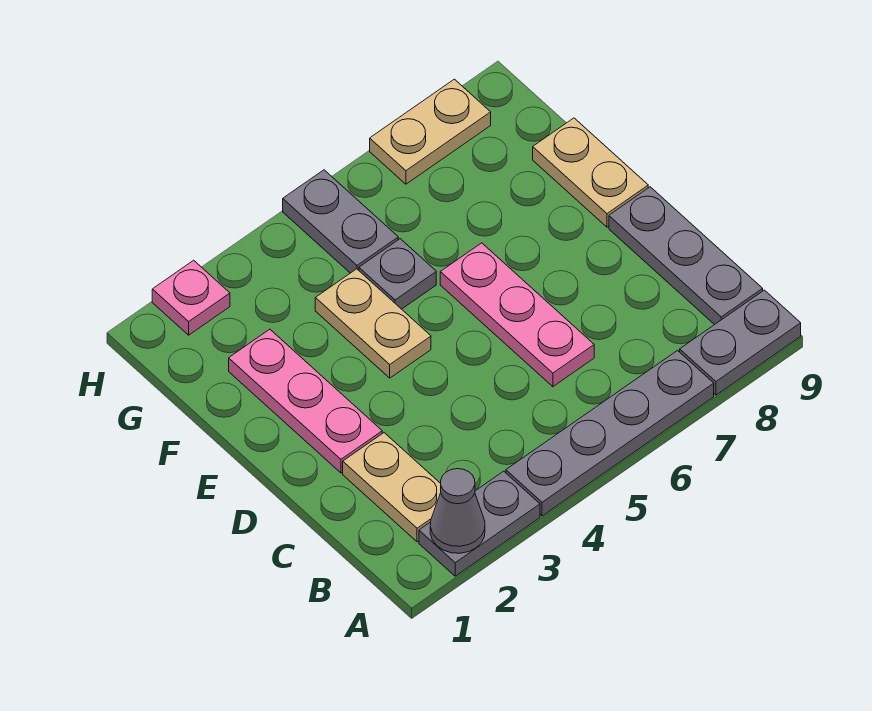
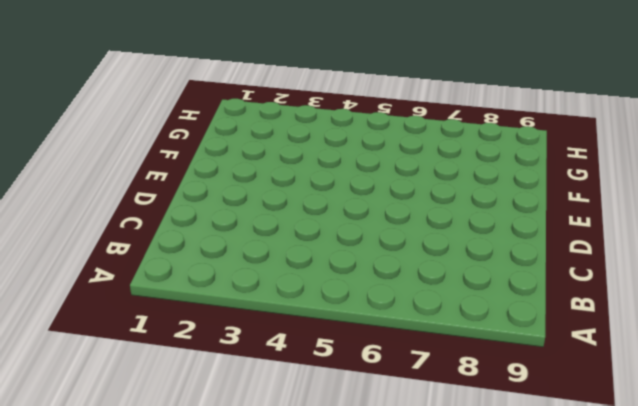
none -> grey 1x2 plate [419,471,540,576]
none -> grey 1x4 plate [506,351,714,516]
none -> grey 1x2 plate [680,290,801,395]

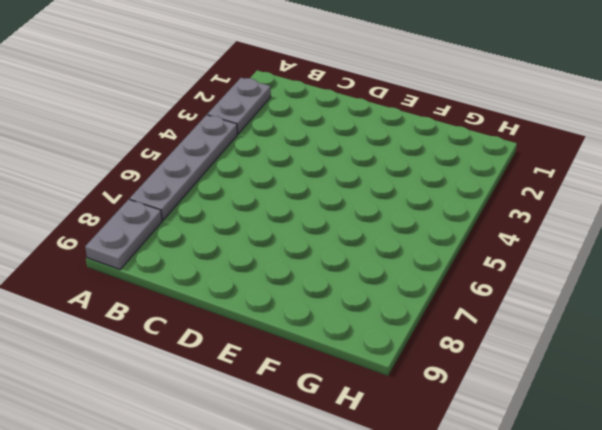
none -> tan 1x2 plate [343,433,441,542]
none -> grey 1x3 plate [609,187,763,325]
none -> pink 1x3 plate [440,243,594,387]

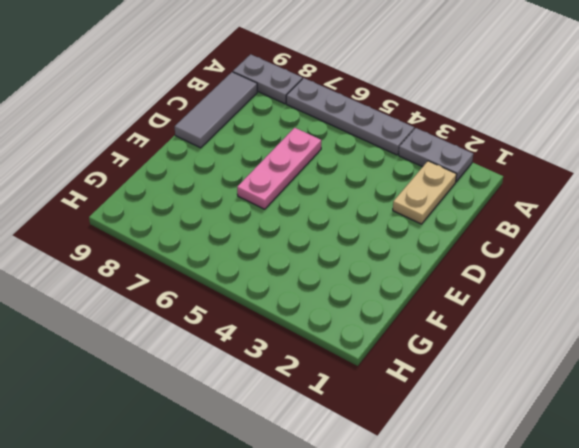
grey 1x3 tile [175,72,257,148] -> grey 1x3 plate [609,187,763,325]
none -> pink 1x3 plate [229,329,382,473]
none -> tan 1x2 plate [315,269,431,378]
none -> tan 1x2 plate [533,118,648,227]

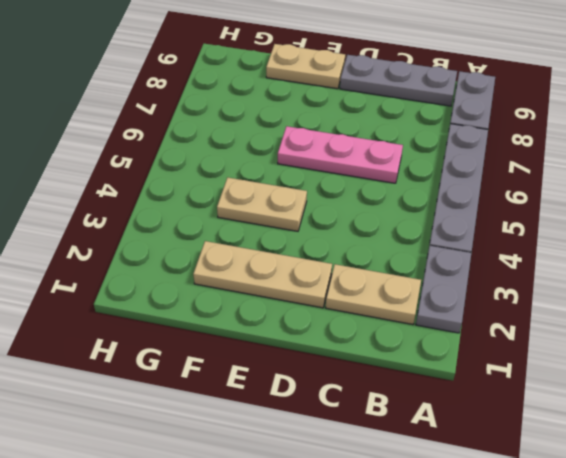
tan 1x3 plate [193,241,332,308] -> pink 1x3 plate [229,329,382,473]
none -> grey 1x1 plate [359,239,436,309]
none -> grey 1x2 plate [283,170,398,273]
none -> pink 1x1 plate [152,260,230,335]

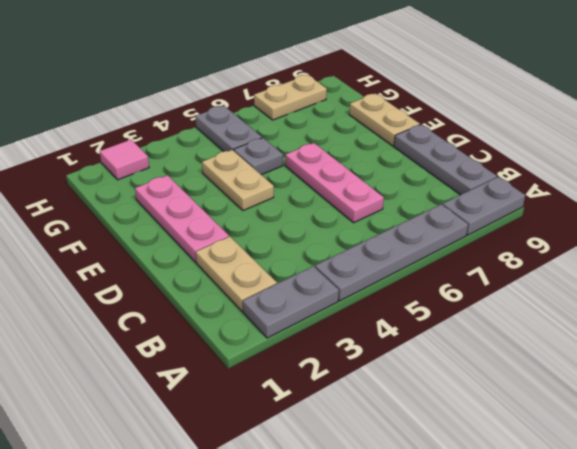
pink 1x1 tile [100,140,149,180] -> pink 1x1 plate [152,260,230,335]
none -> grey 1x1 cone [430,469,485,553]

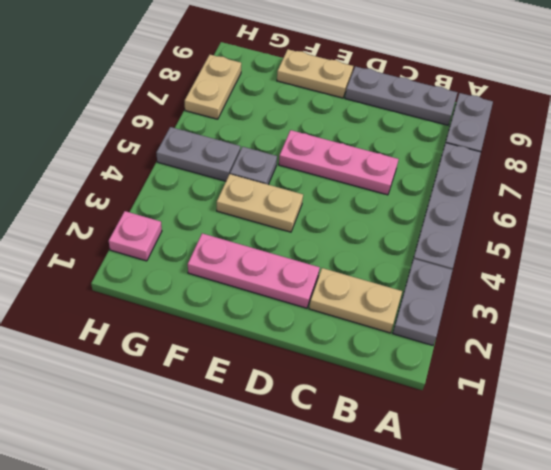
none -> grey 1x1 cone [430,469,485,553]

